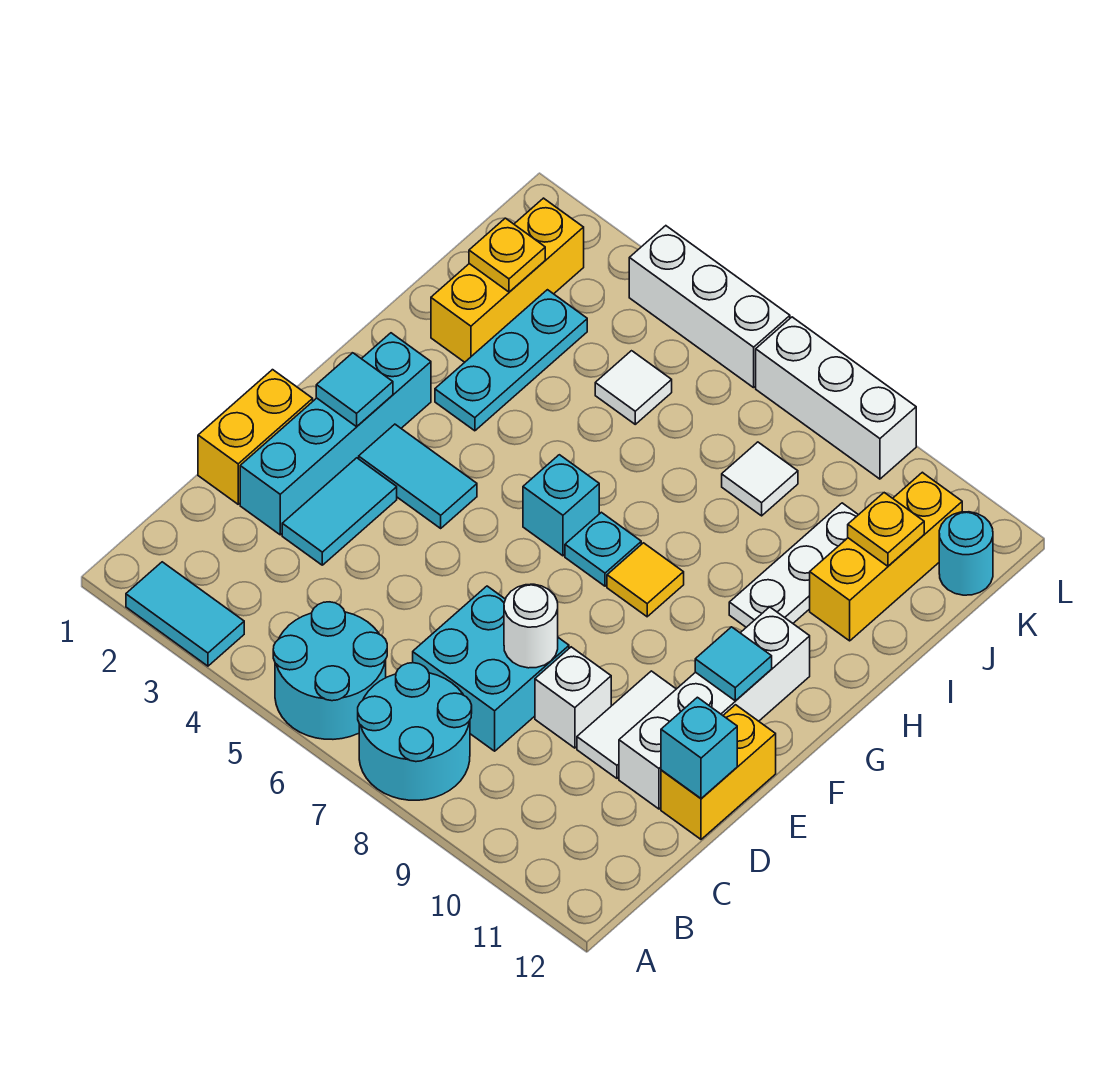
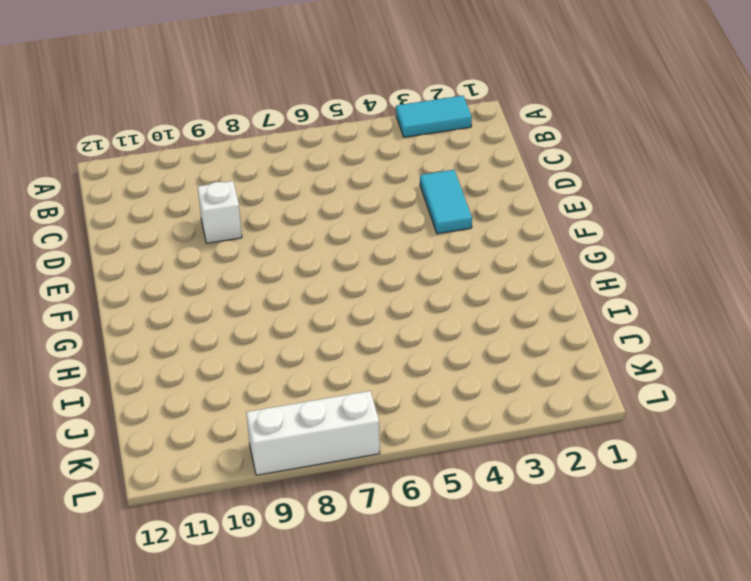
none -> cyan 2x2 round brick [273,602,387,739]
none -> cyan 2x2 round brick [358,663,472,800]
none -> cyan 2x2 brick [413,586,569,751]
none -> yellow 1x2 brick [198,370,313,504]

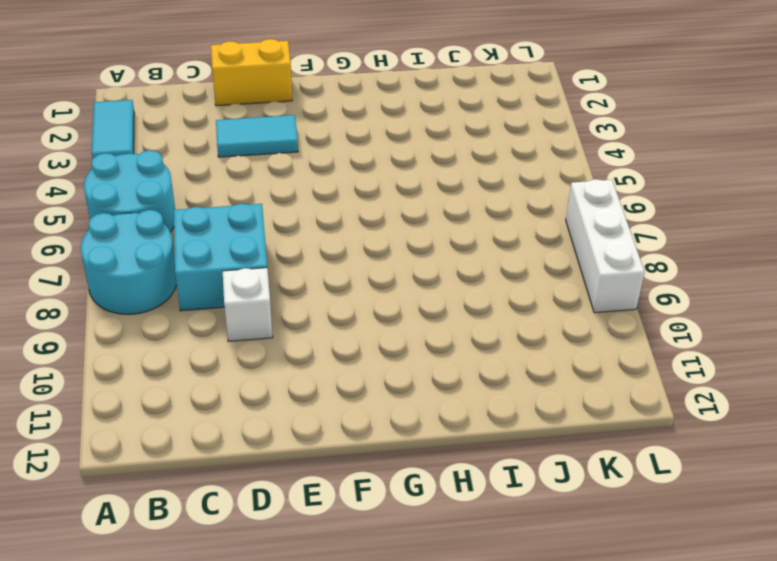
none -> cyan 1x4 brick [240,333,431,535]
none -> white 1x2 tile [577,671,676,778]
none -> white 1x4 brick [619,607,810,809]
none -> yellow 1x2 brick [661,705,776,839]

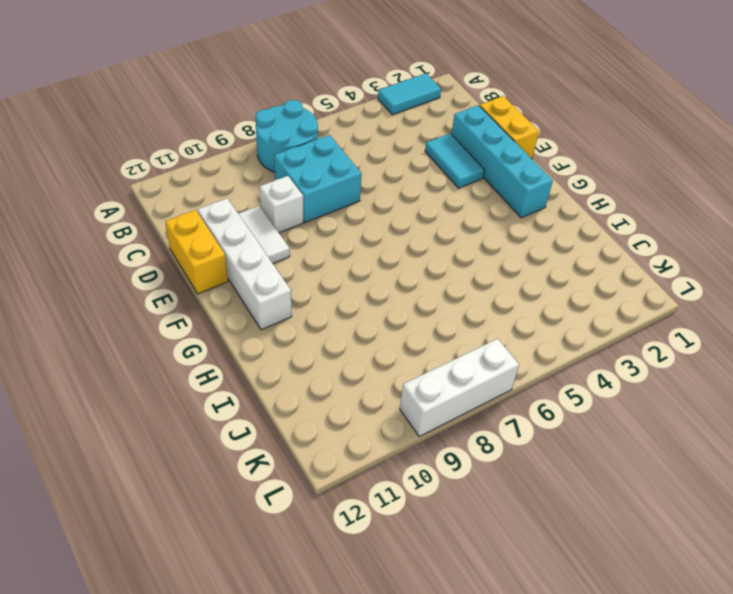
none -> cyan 2x2 round brick [273,602,387,739]
none -> cyan 1x2 tile [359,424,477,528]
none -> cyan 1x1 brick [523,455,599,556]
none -> cyan 1x1 plate [565,512,641,586]

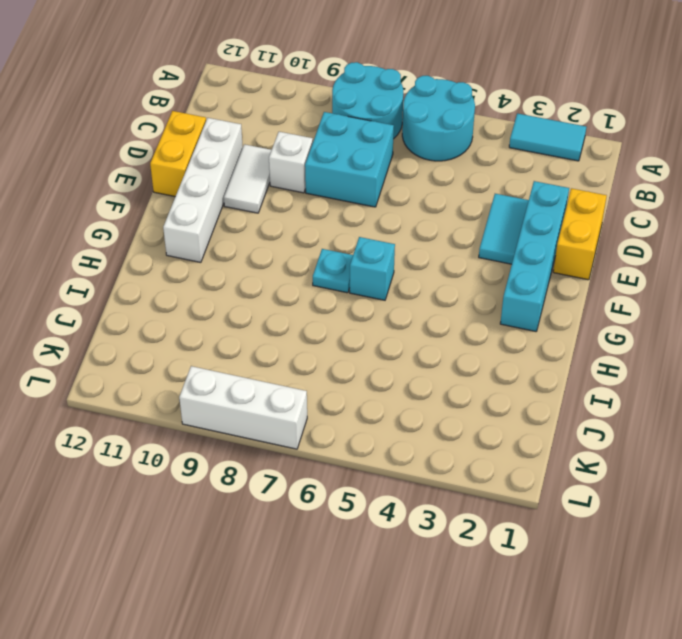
none -> cyan 1x2 tile [359,424,477,528]
none -> yellow 1x1 tile [607,543,684,617]
none -> cyan 1x3 plate [435,290,587,431]
none -> white 1x3 plate [729,503,858,627]

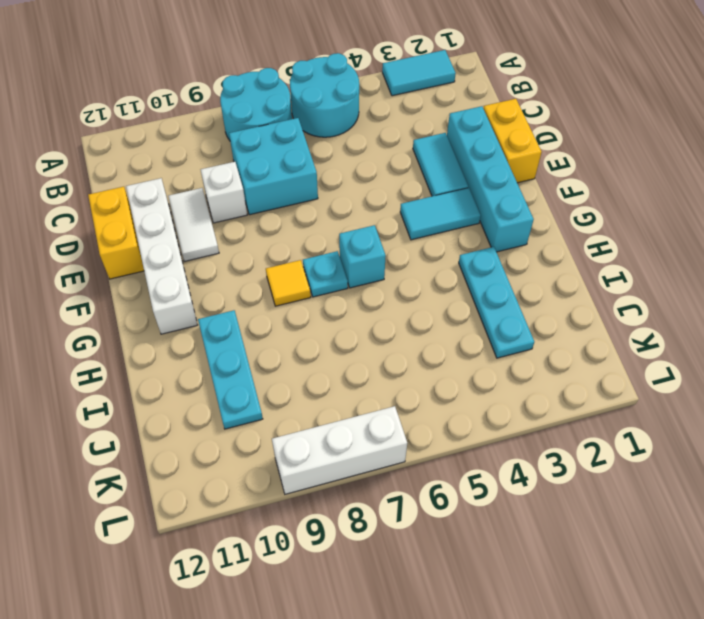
cyan 1x3 plate [198,310,263,429] -> white 1x3 plate [729,503,858,627]
none -> yellow 1x3 brick [431,198,584,362]
none -> yellow 1x3 brick [810,472,962,641]
none -> white 1x1 tile [595,351,672,424]
none -> white 1x1 tile [722,442,798,516]

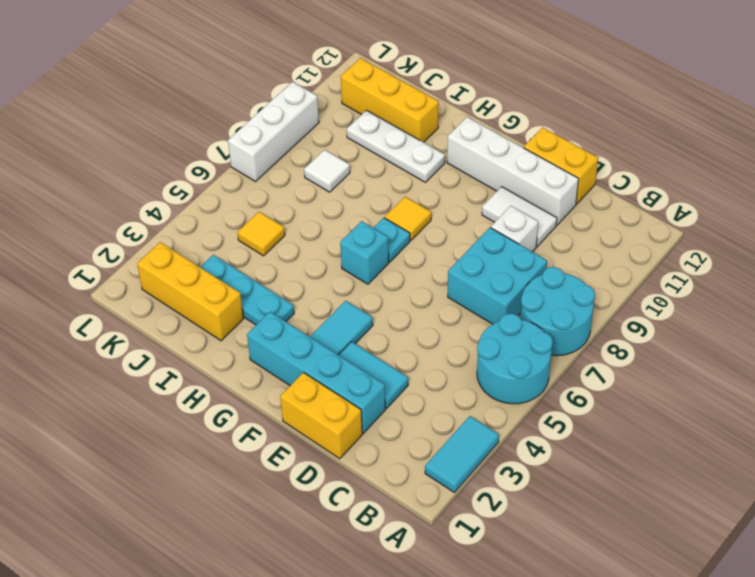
yellow 1x1 tile [237,212,285,256] -> white 1x1 tile [595,351,672,424]
none -> cyan 1x1 round brick [939,512,993,595]
none -> white 1x3 brick [629,226,790,388]
none -> white 1x1 round brick [504,584,558,668]
none -> cyan 1x1 brick [661,697,737,798]

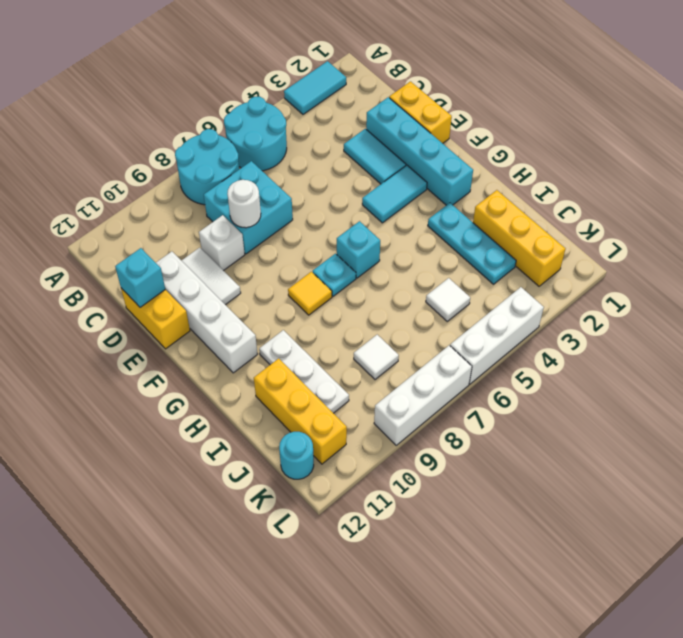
none -> cyan 1x1 tile [316,353,393,427]
none -> cyan 1x1 tile [695,627,772,701]
none -> yellow 1x1 plate [469,218,545,292]
none -> yellow 1x1 plate [848,493,924,566]

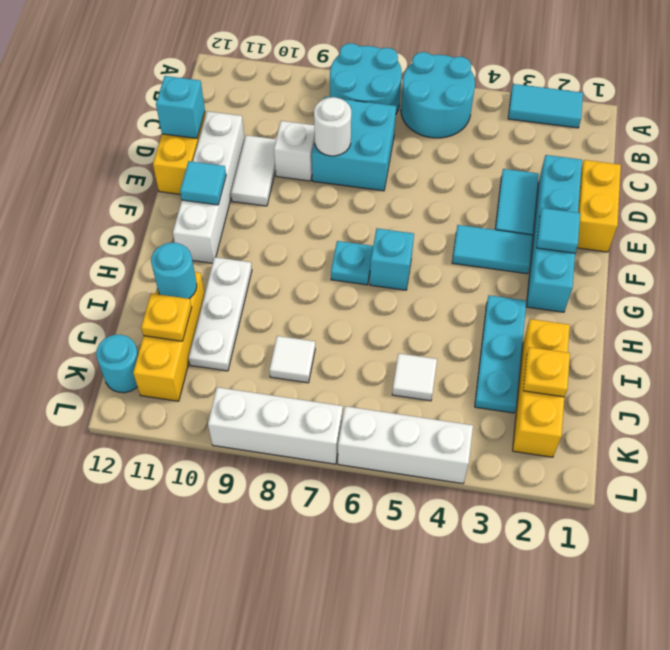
cyan 1x1 round brick [151,243,197,299] -> none
none -> yellow 1x1 tile [607,543,684,617]

